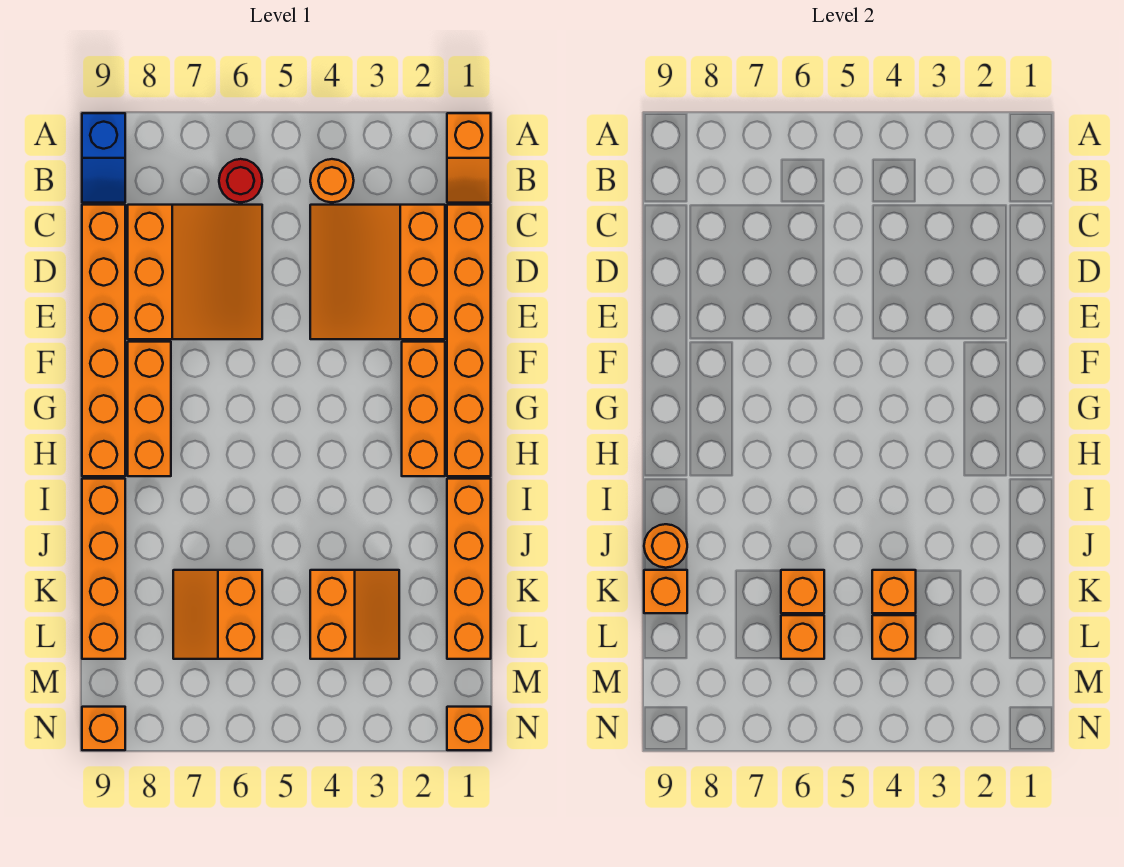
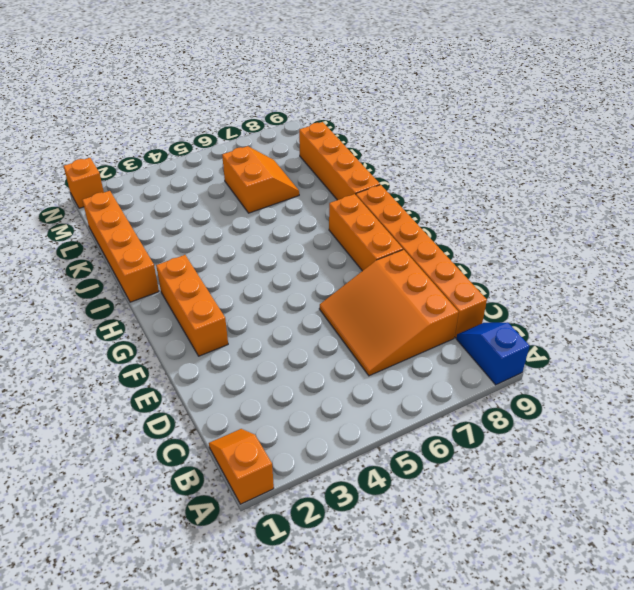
none -> orange 1x1 round brick [310,159,354,202]
none -> red 1x1 round brick [219,159,262,202]
none -> orange 1x6 brick [447,205,491,476]

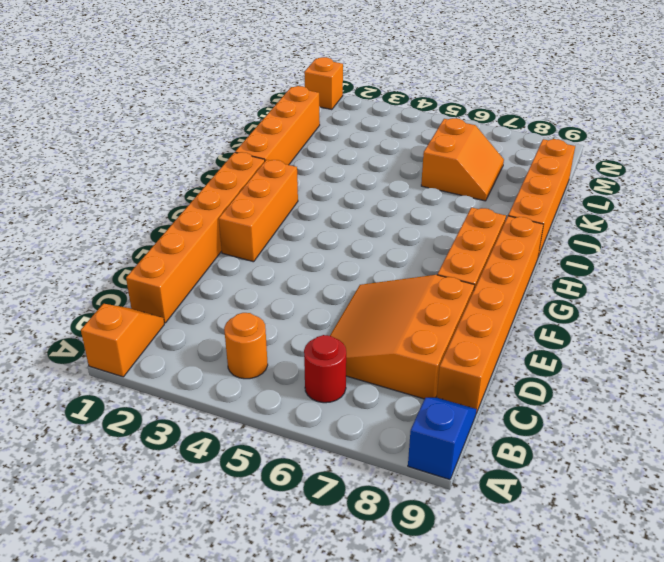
none -> orange 3x3 slope [310,205,445,339]
none -> orange 2x2 slope [310,570,399,659]
none -> orange 1x1 brick [82,707,125,750]

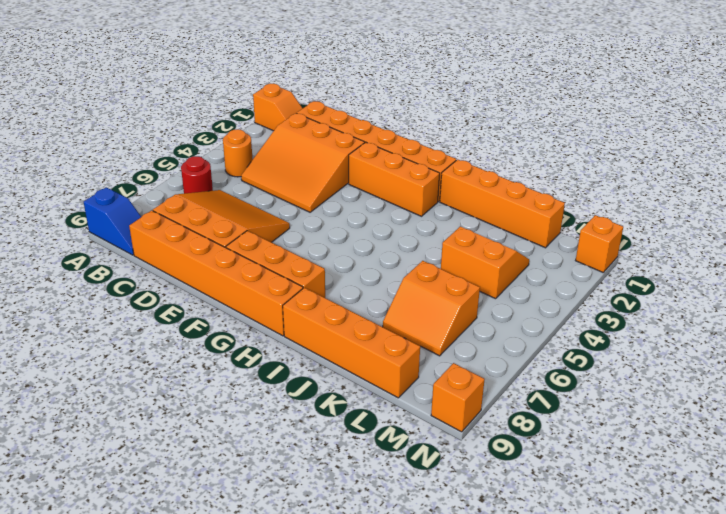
none -> orange 1x1 round brick [644,524,687,568]
none -> orange 1x1 brick [872,570,916,613]
none -> orange 1x1 brick [781,570,824,613]

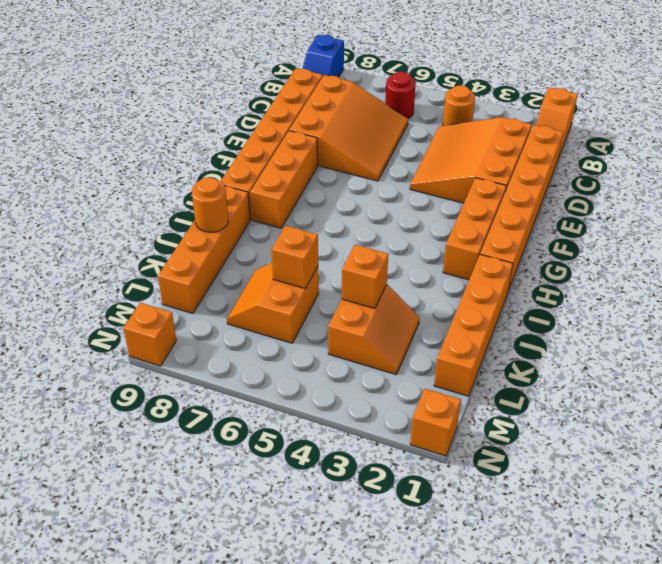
none -> orange 1x1 brick [644,570,687,613]
none -> orange 1x1 brick [872,615,916,659]
none -> orange 1x1 brick [781,615,824,659]

